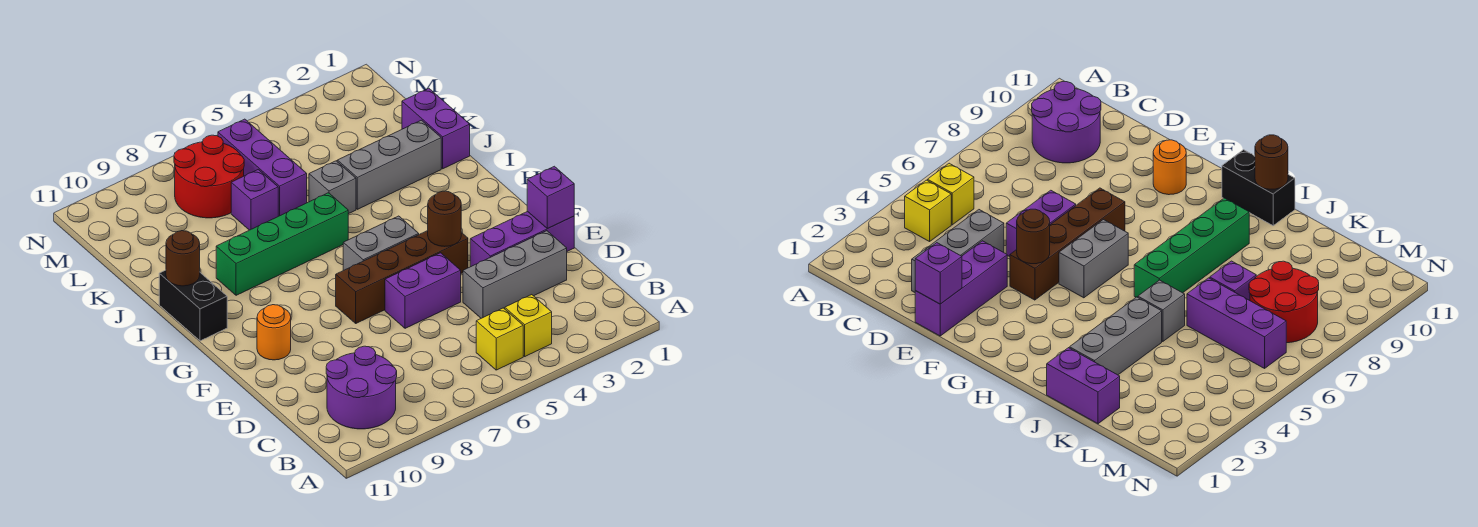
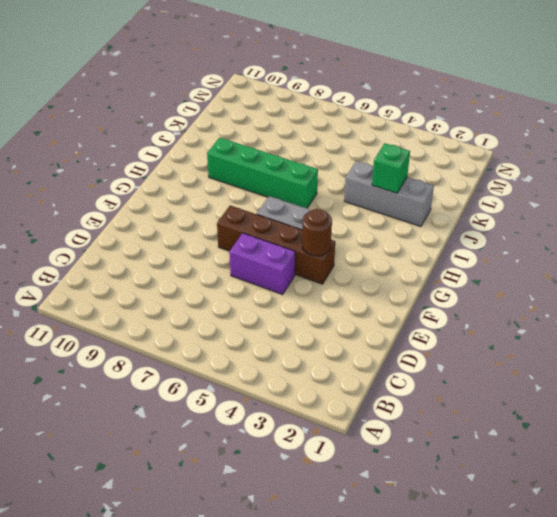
green 1x1 brick [372,143,410,193] -> none
none -> yellow 1x1 brick [505,295,552,356]
none -> yellow 1x1 brick [476,308,523,370]
none -> purple 2x2 round brick [326,346,397,429]

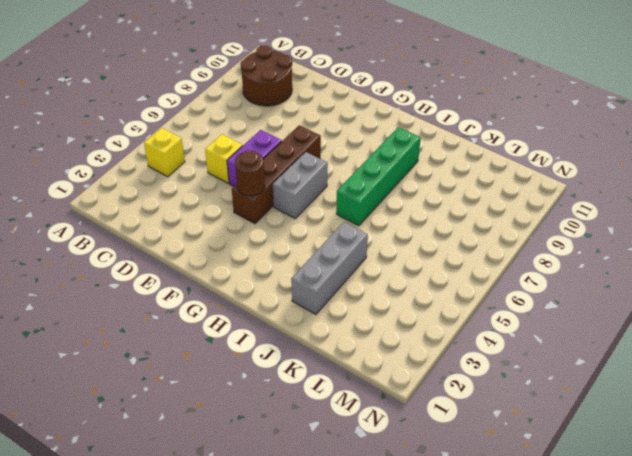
brown 2x2 round brick [240,46,292,106] -> purple 2x2 round brick [326,346,397,429]
yellow 1x1 brick [205,134,243,183] -> yellow 1x1 brick moved to [476,308,523,370]
none -> grey 1x3 brick [463,231,567,318]
none -> purple 1x3 brick [470,211,574,267]
none -> orange 1x1 round brick [257,305,291,360]

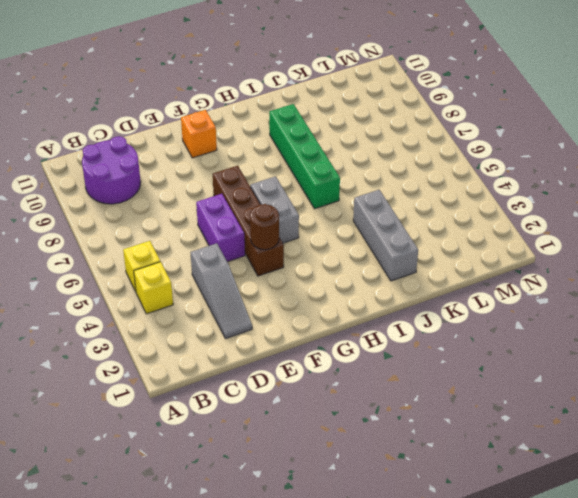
grey 1x3 slope [191,243,252,339] -> grey 1x3 brick [463,231,567,318]
orange 1x1 brick [181,110,217,158] -> orange 1x1 round brick [257,305,291,360]
none -> purple 1x3 brick [470,211,574,267]
none -> black 1x2 brick [159,270,227,341]
none -> purple 1x2 brick [402,88,470,169]

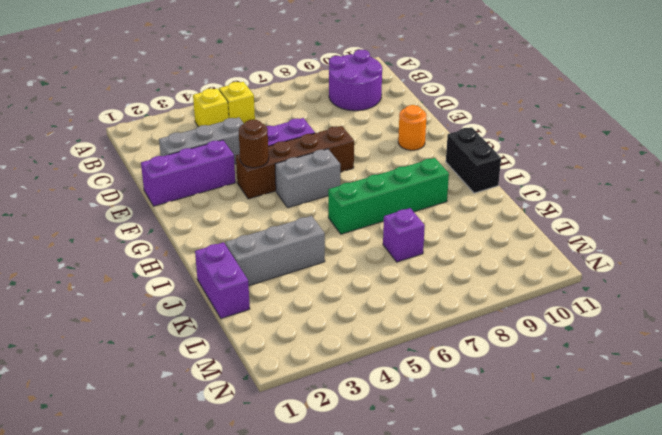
none -> grey 1x1 brick [309,161,356,214]
none -> purple 1x3 brick [218,119,307,216]
none -> red 2x2 round brick [174,135,244,218]

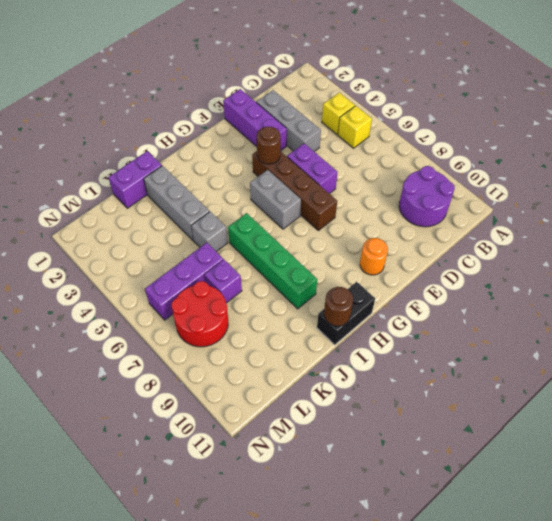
none -> purple 1x1 brick [527,166,574,229]

